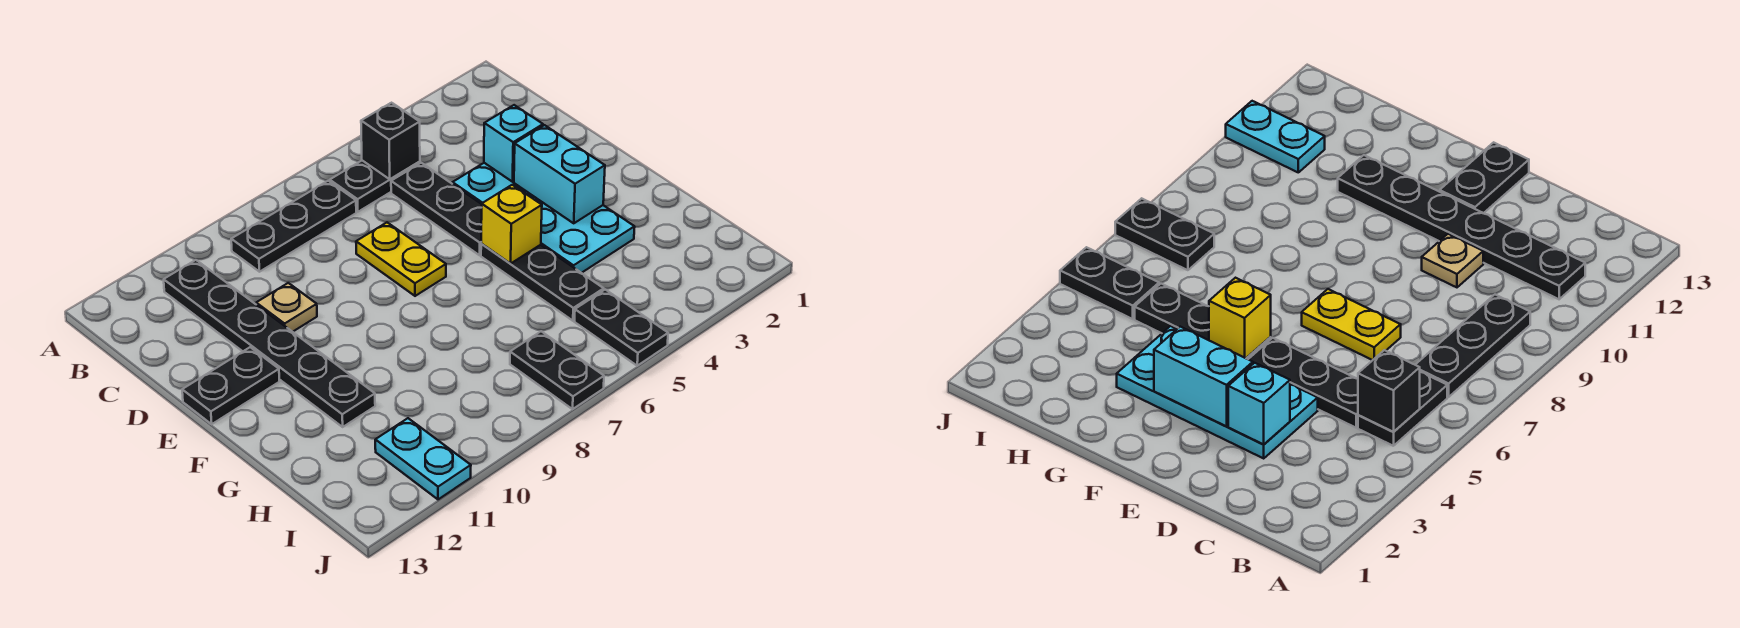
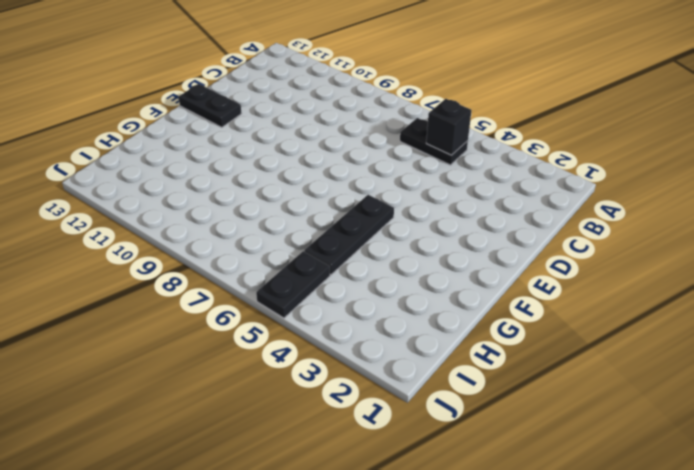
none -> black 1x3 plate [231,181,356,272]
none -> black 1x6 plate [164,260,375,427]
none -> black 1x3 plate [391,163,482,255]

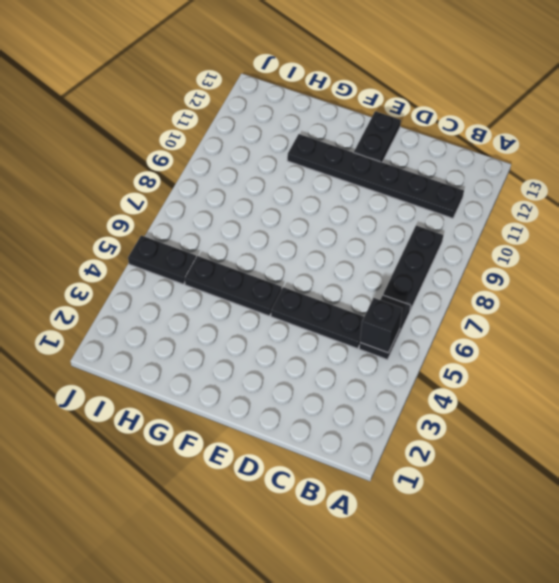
none -> cyan 2x4 plate [452,163,635,273]
none -> yellow 1x2 plate [356,223,446,296]
none -> tan 1x1 plate [256,283,317,332]

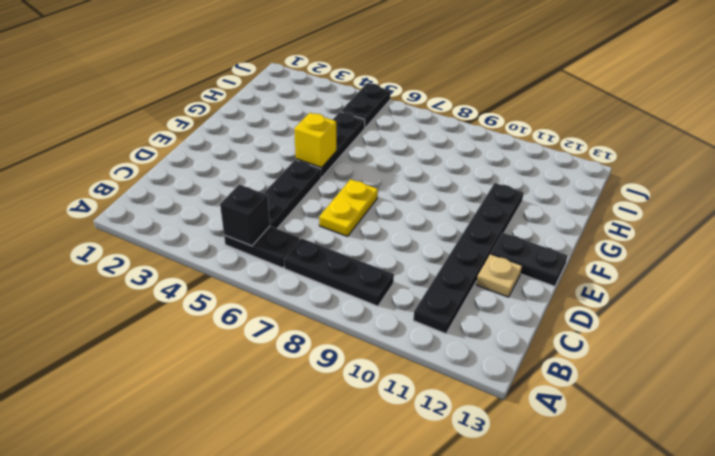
tan 1x1 plate [476,254,522,297] -> tan 1x1 plate moved to [256,283,317,332]
none -> cyan 2x4 plate [452,163,635,273]
none -> black 1x2 plate [510,331,604,409]
none -> cyan 1x2 plate [375,418,471,499]

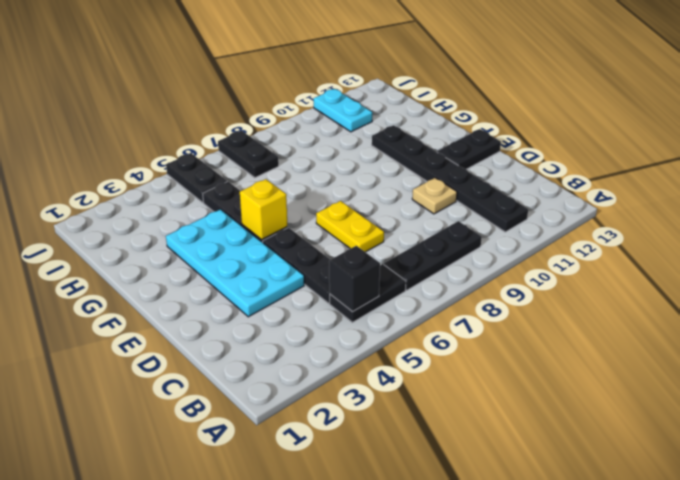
none -> cyan 1x1 brick [484,105,543,182]
none -> cyan 1x2 brick [514,125,605,223]

